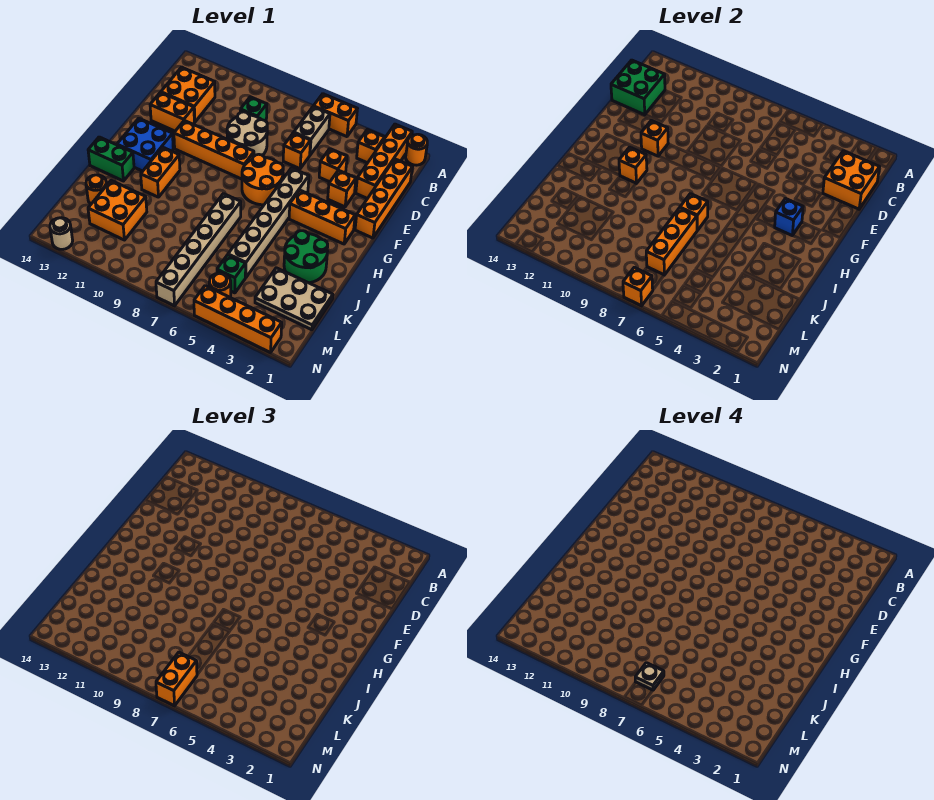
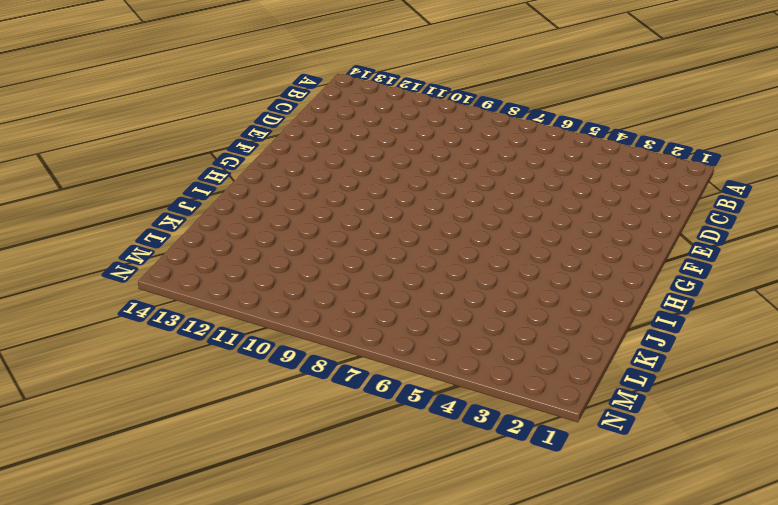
none -> orange 1x1 round brick [406,134,427,165]
none -> orange 1x4 brick [356,124,412,199]
none -> orange 1x2 brick [313,94,357,137]
none -> orange 1x1 brick [357,130,385,163]

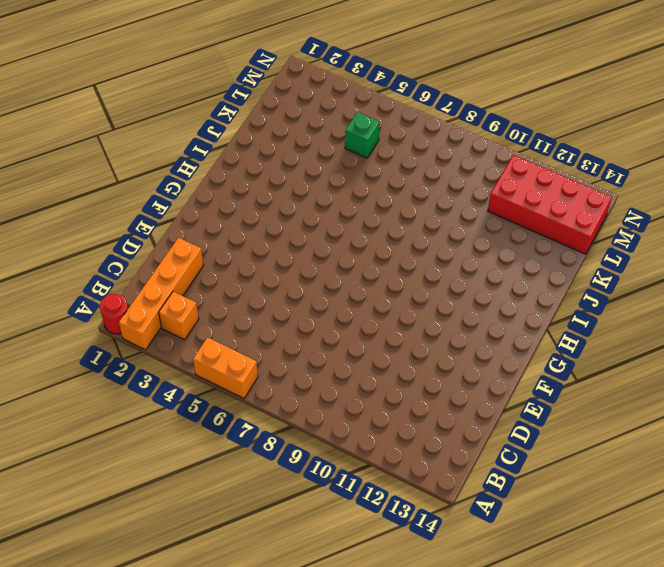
red 1x1 round brick [100,294,128,334] -> orange 1x1 round brick [406,134,427,165]
red 2x4 brick [488,155,612,254] -> orange 2x2 brick [88,181,147,240]
none -> tan 1x2 brick [294,107,330,155]
none -> orange 1x4 brick [355,159,412,238]
none -> green 1x1 brick [240,97,267,121]
none -> orange 2x2 brick [161,67,215,122]

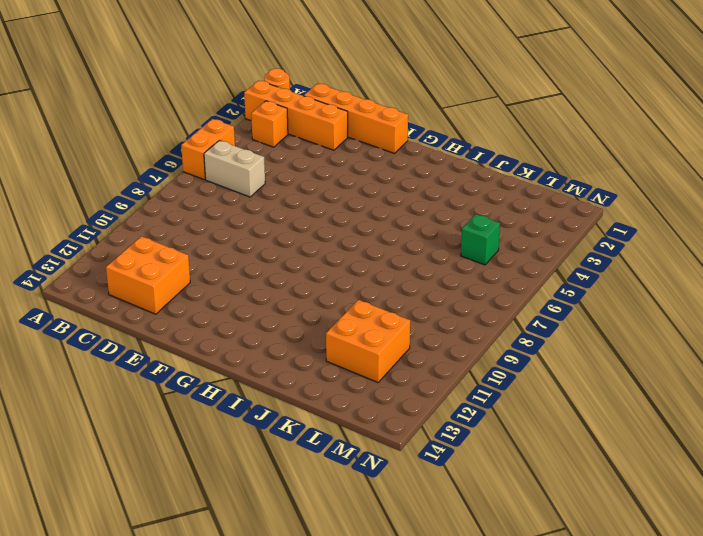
none -> green 1x1 brick [240,97,267,121]
none -> orange 1x1 brick [319,149,347,182]
none -> orange 1x1 brick [283,133,311,169]
none -> tan 2x2 round brick [227,112,267,156]

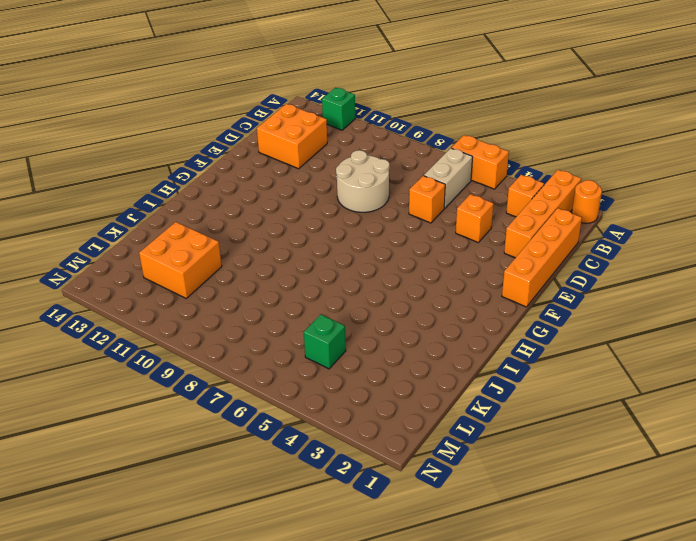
green 1x1 brick [322,88,355,130] -> green 1x1 brick moved to [240,97,267,121]
none -> orange 1x1 brick [328,170,356,207]
none -> orange 1x2 brick [150,92,194,131]
none -> tan 1x6 brick [228,168,309,278]
none -> orange 2x2 round brick [242,154,283,205]

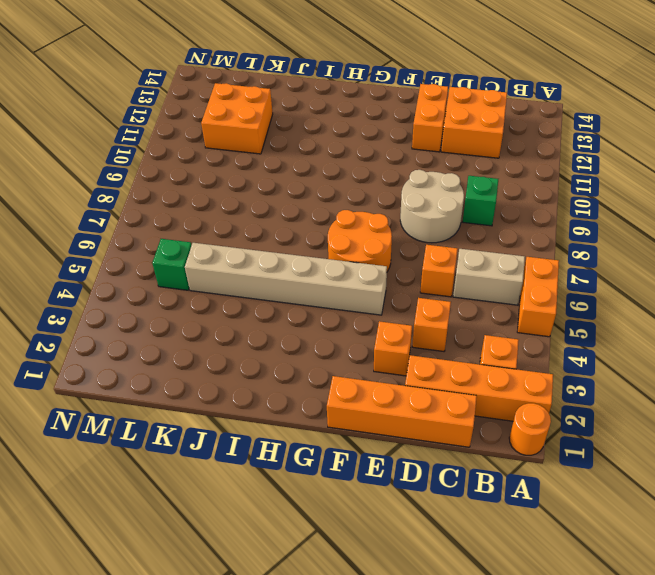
none -> orange 1x4 brick [174,121,254,179]
none -> orange 1x3 brick [289,190,355,244]
none -> blue 2x2 brick [117,118,173,171]
none -> orange 1x2 brick [141,147,180,197]

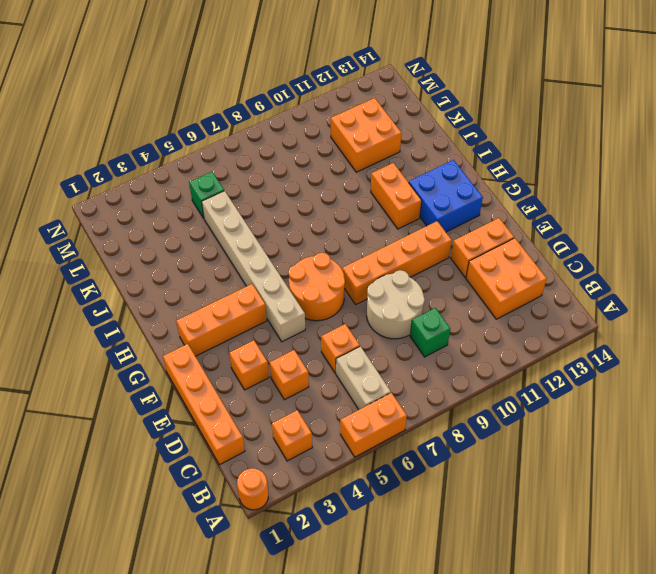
none -> orange 1x4 brick [356,124,412,199]
none -> green 2x2 round brick [284,231,328,283]
none -> tan 1x6 brick [156,194,241,306]
none -> green 1x2 brick [88,137,134,181]

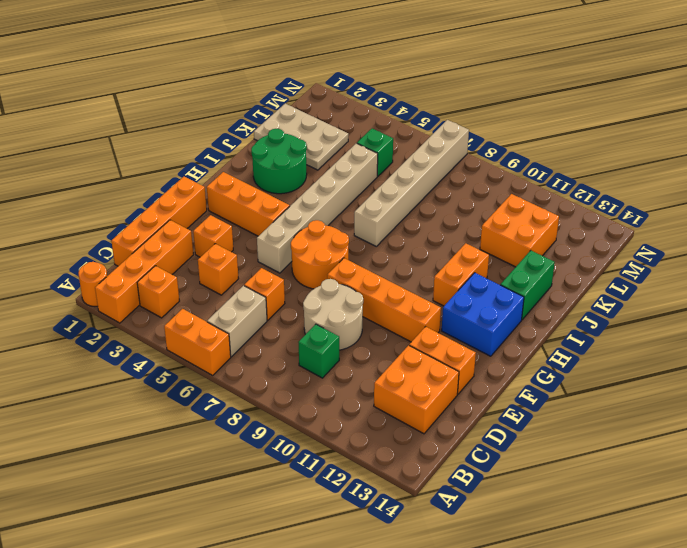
green 1x2 brick [501,250,555,320] -> green 1x2 brick turned to [88,137,134,181]
none -> orange 1x1 round brick [86,175,107,204]
none -> orange 1x1 round brick [209,273,231,297]
none -> orange 1x4 brick [194,286,282,353]
none -> tan 1x1 round brick [50,218,73,249]

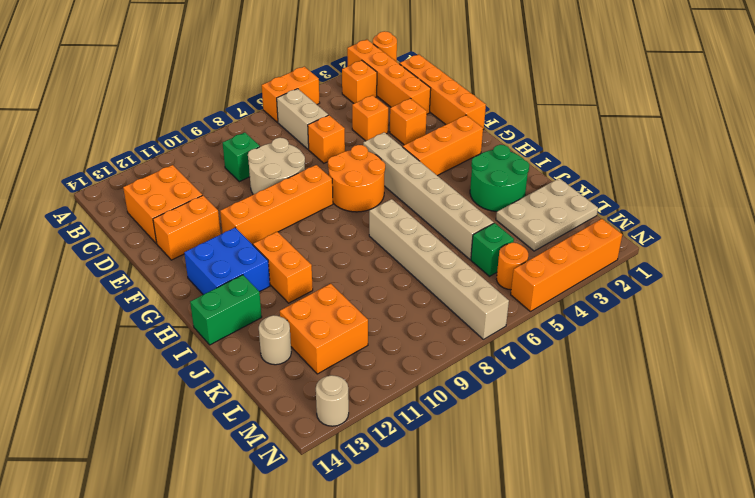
tan 1x1 round brick [259,315,291,365] -> orange 1x1 round brick [86,175,107,204]
none -> orange 2x2 brick [823,151,879,209]
none -> green 2x2 brick [611,60,665,115]
none -> orange 1x1 brick [641,121,668,156]
none -> blue 1x1 brick [775,198,803,235]

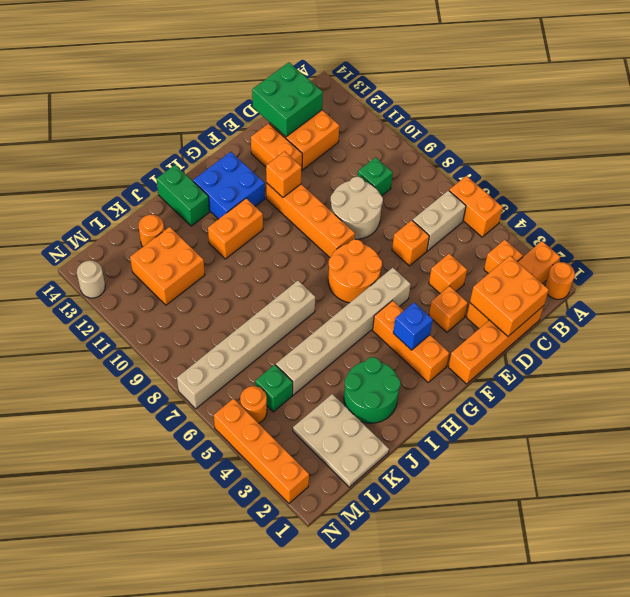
none -> orange 1x1 brick [619,147,647,183]
none -> orange 1x1 brick [680,194,708,230]
none -> orange 1x3 brick [646,208,697,275]
none -> orange 1x1 brick [623,267,653,306]

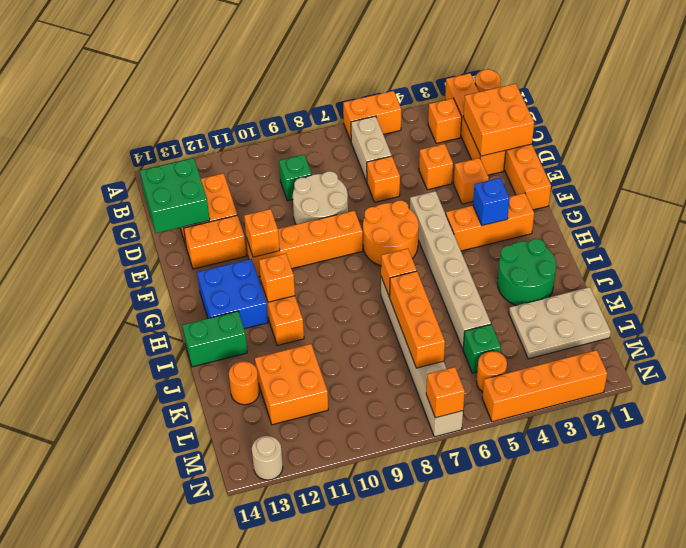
none -> orange 1x2 brick [156,652,197,706]
none -> tan 1x1 plate [635,663,664,690]

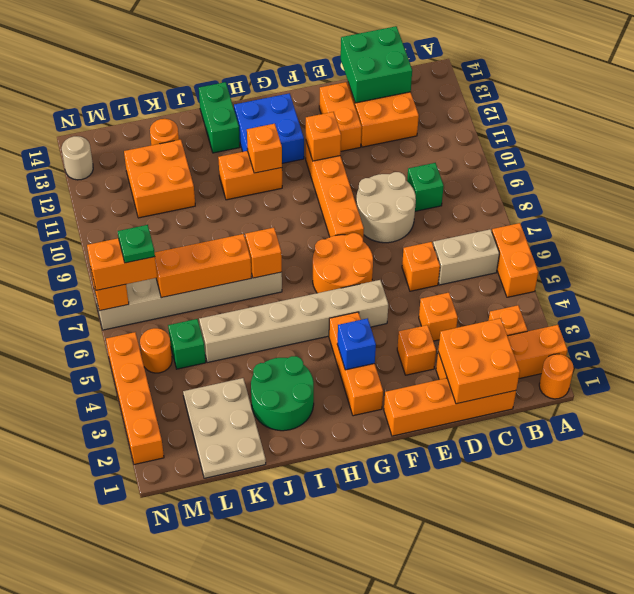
green 1x1 plate [118,225,155,263] -> tan 1x1 plate [635,663,664,690]

